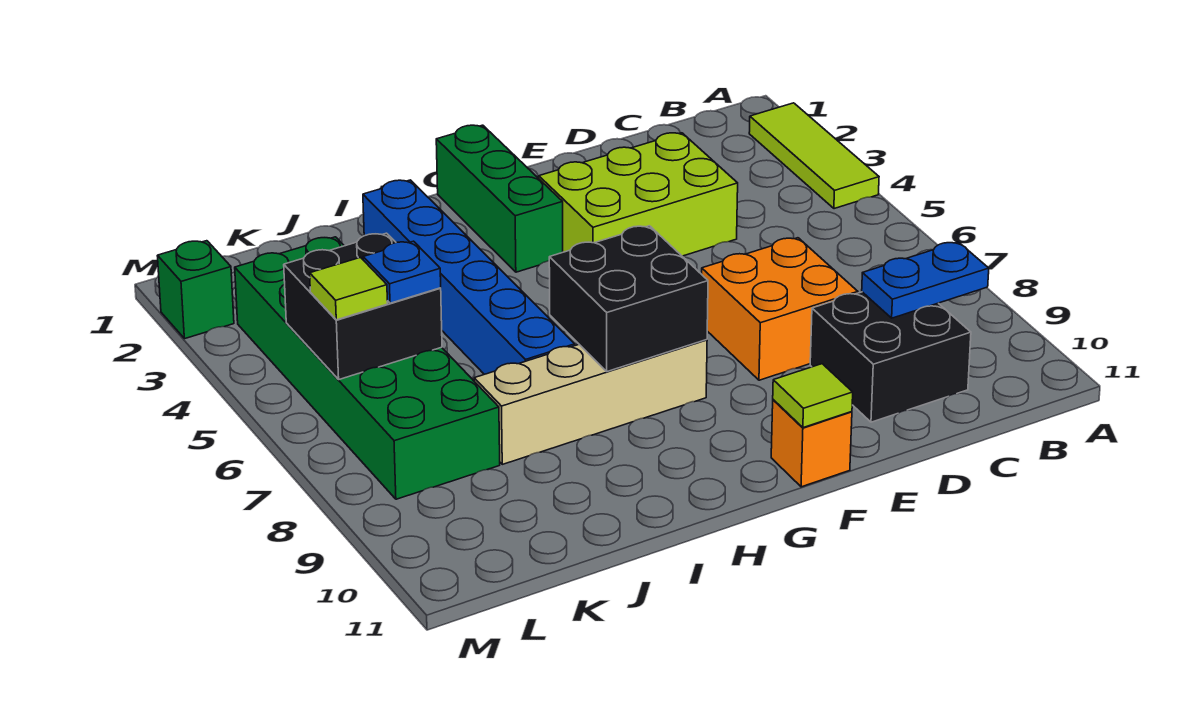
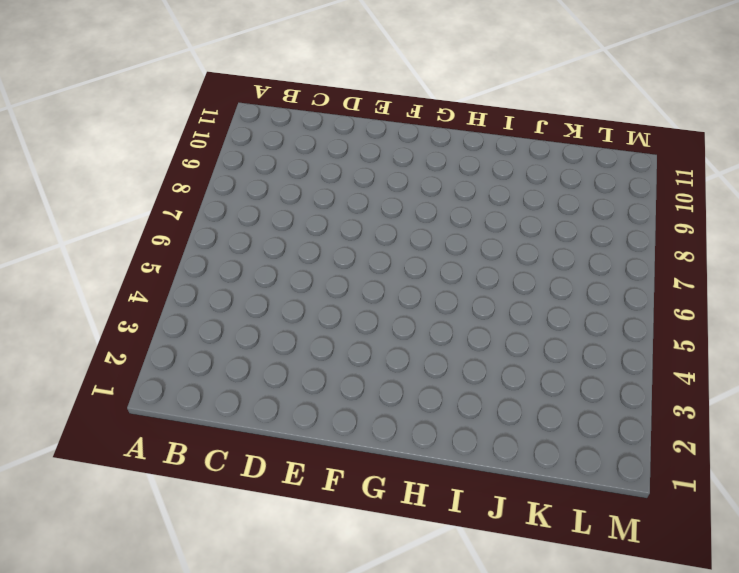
none -> lime 1x3 tile [749,103,879,209]
none -> black 2x2 brick [810,292,971,422]
none -> lime 2x3 brick [539,133,738,256]

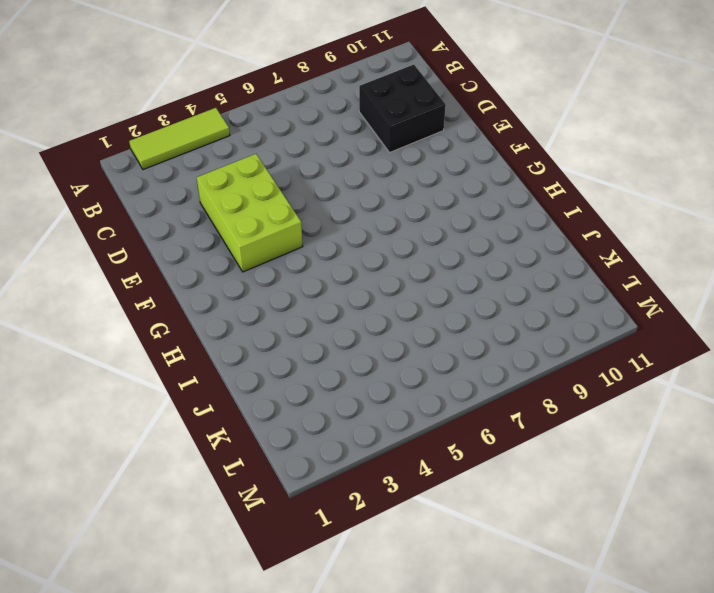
none -> orange 2x2 brick [702,238,858,380]
none -> orange 1x1 brick [771,400,852,487]
none -> green 1x3 brick [436,125,563,272]

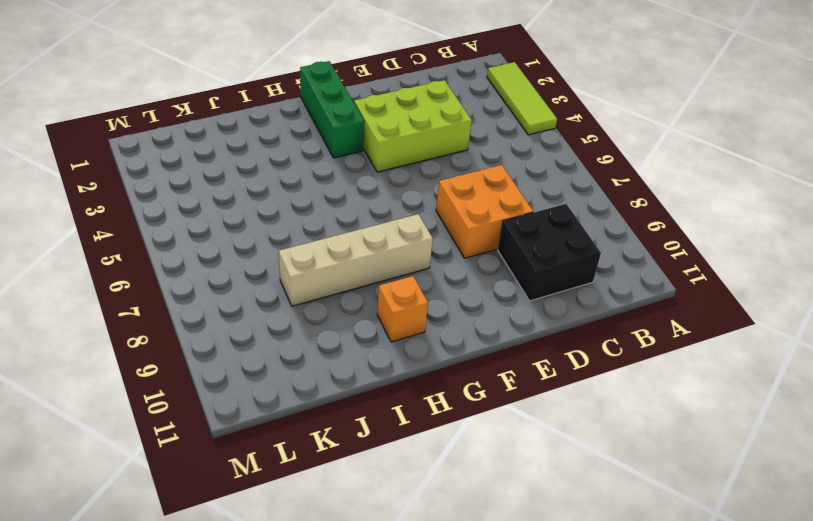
orange 1x1 brick [377,276,428,342] -> orange 1x1 brick moved to [771,400,852,487]
none -> blue 1x6 brick [363,180,575,374]
none -> green 2x6 brick [235,237,500,499]
none -> green 1x1 brick [158,241,234,339]

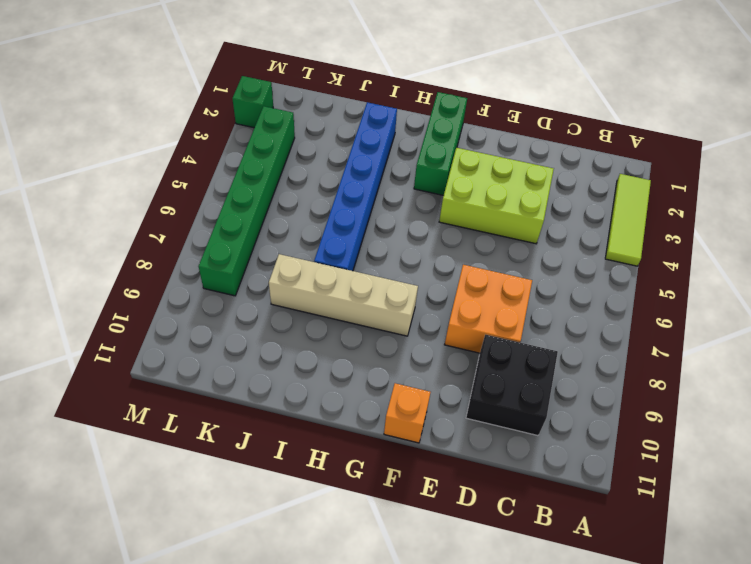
green 1x6 brick [199,106,295,296] -> green 2x6 brick [235,237,500,499]
none -> blue 1x2 plate [862,242,989,318]
none -> lime 1x1 tile [773,364,853,428]
none -> black 2x2 brick [549,226,708,371]

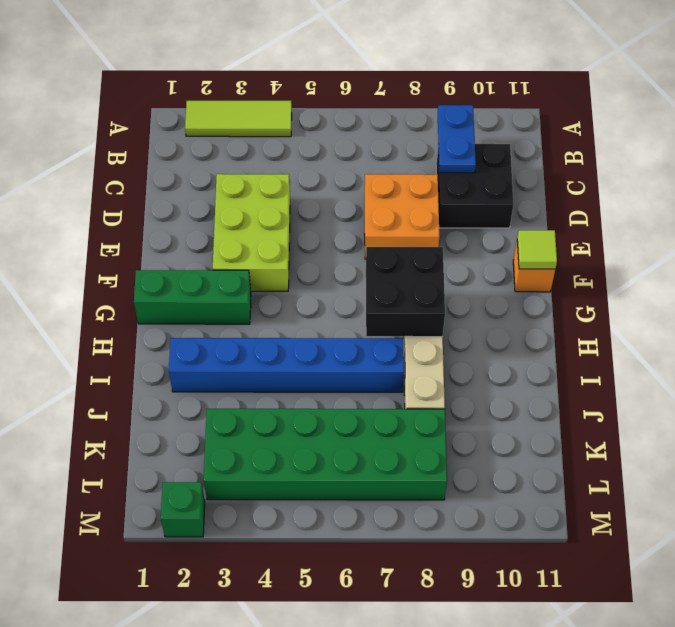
none -> black 2x2 brick [284,233,442,379]
none -> blue 1x1 plate [363,241,441,303]
none -> lime 1x1 tile [310,257,388,320]

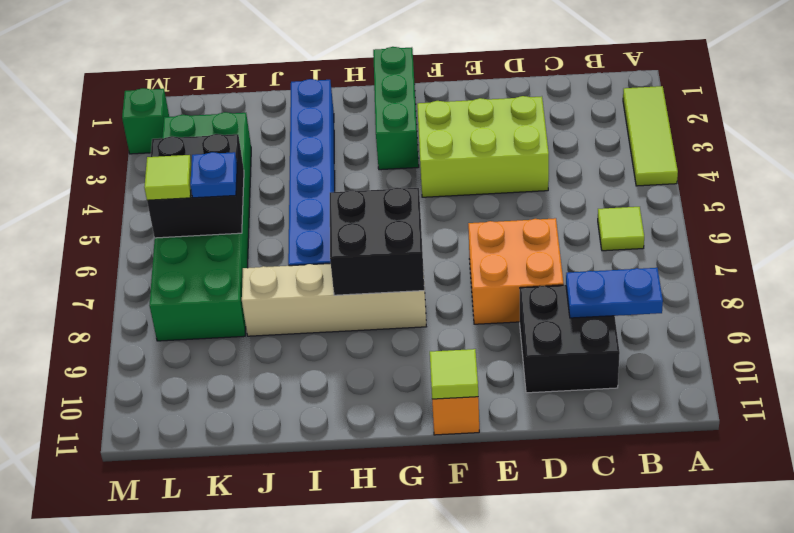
lime 1x1 tile [598,207,644,251] -> none

